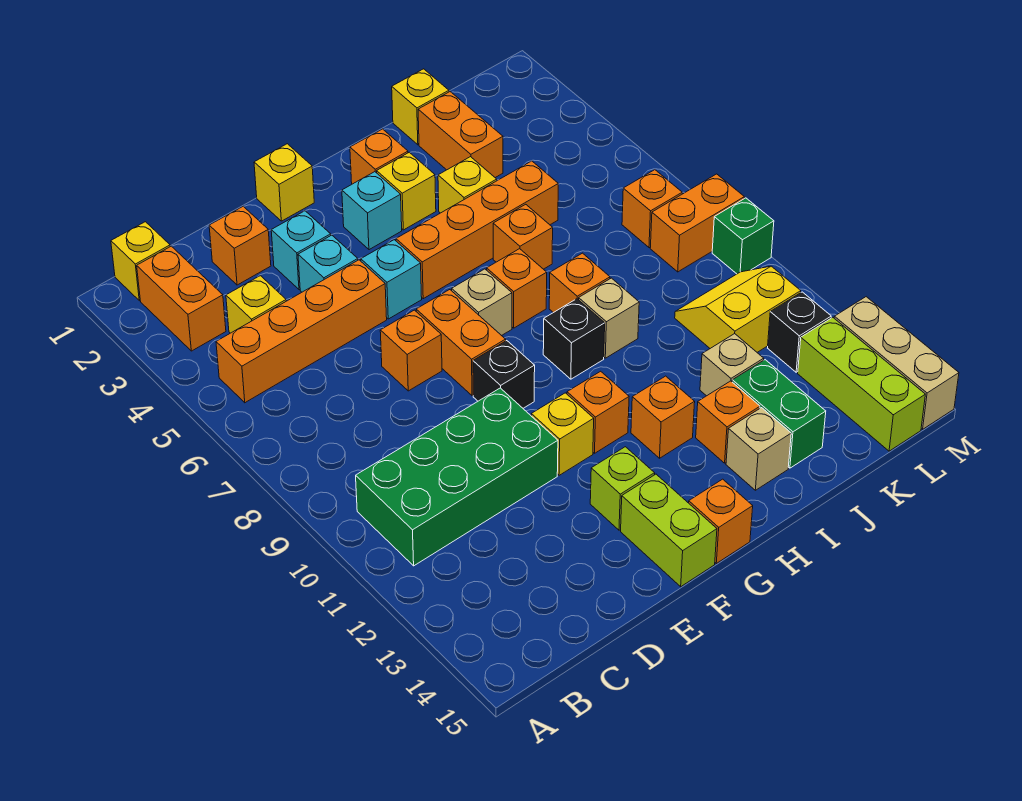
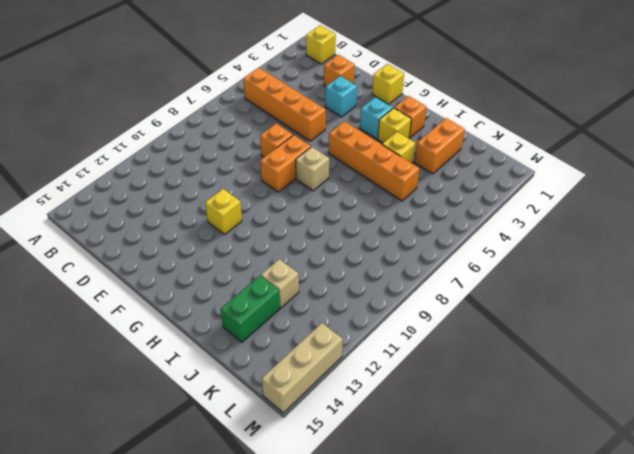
none -> orange 1x2 brick [137,246,226,351]
none -> green 2x4 brick [356,388,558,566]
none -> yellow 1x1 brick [226,276,286,333]
none -> cyan 1x1 brick [298,235,358,292]

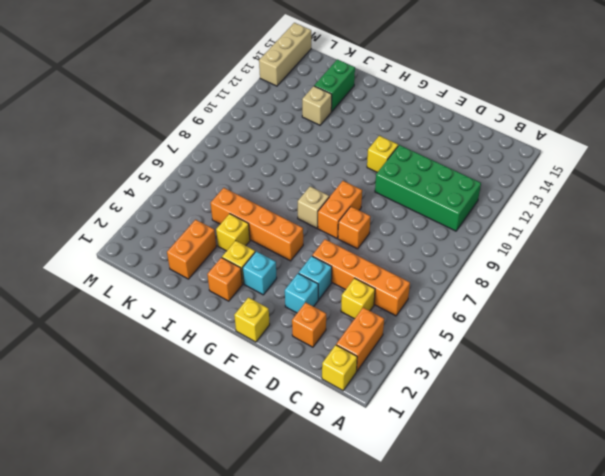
none -> cyan 1x1 brick [361,240,422,319]
none -> black 1x1 brick [473,341,535,408]
none -> lime 1x1 brick [590,447,655,530]
none -> lime 1x2 brick [621,474,717,587]

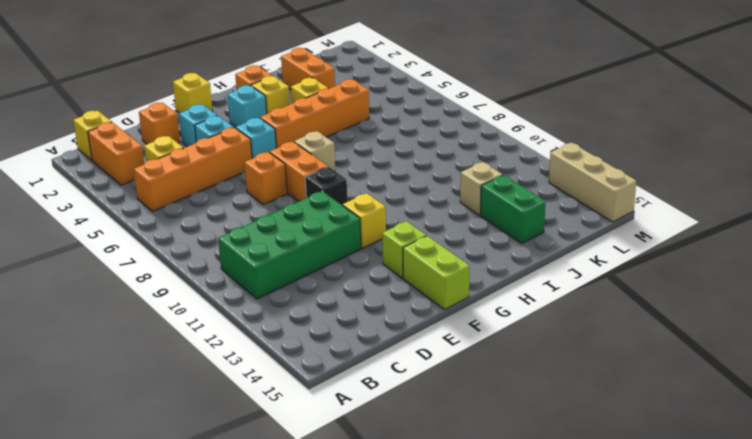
none -> orange 1x1 brick [567,371,629,453]
none -> orange 1x1 brick [689,479,753,563]
none -> orange 1x1 brick [487,249,547,328]
none -> black 1x1 brick [543,299,605,379]

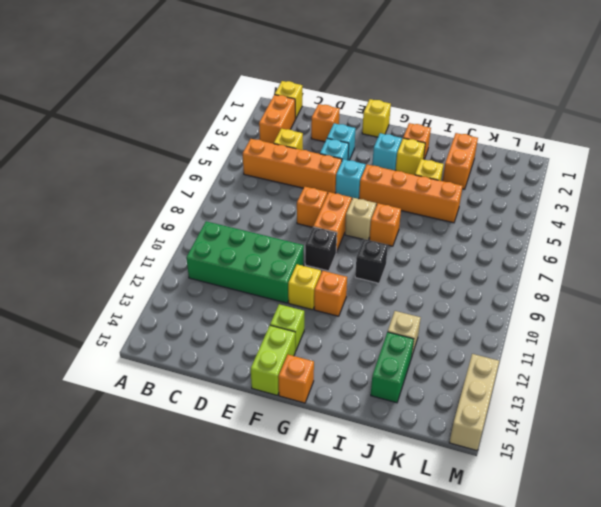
none -> orange 1x1 brick [631,376,695,458]
none -> orange 1x1 brick [493,204,553,269]
none -> orange 1x1 brick [549,253,610,313]
none -> tan 1x1 brick [579,278,639,358]

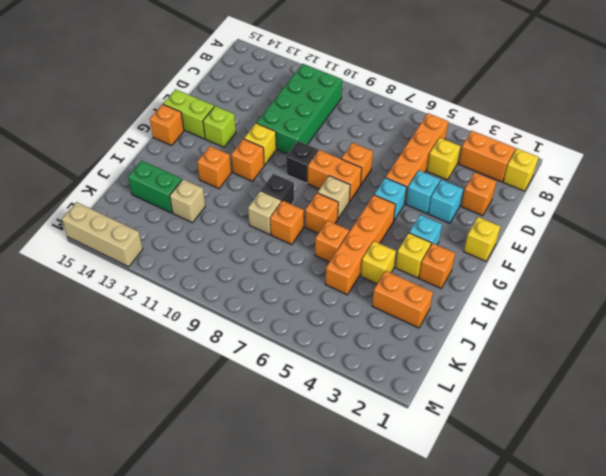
none -> orange 1x1 brick [696,381,760,463]
none -> tan 1x1 brick [726,408,791,490]
none -> yellow 1x1 brick [392,69,449,145]
none -> yellow 2x2 slope [675,266,801,352]

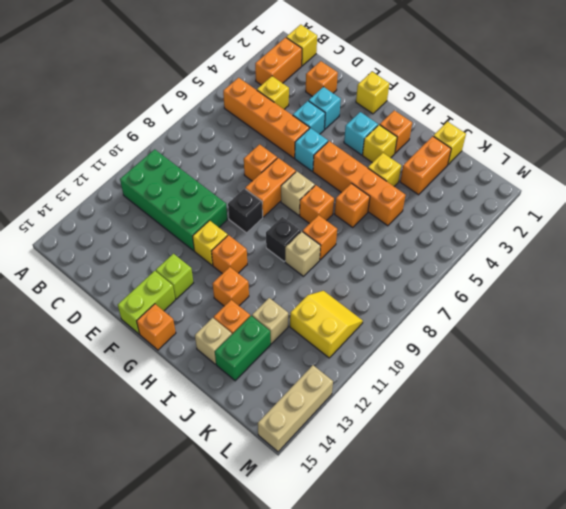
none -> orange 1x1 brick [622,170,682,248]
none -> orange 1x2 brick [650,174,744,272]
none -> black 1x1 brick [768,292,831,372]
none -> lime 1x3 brick [798,317,925,451]

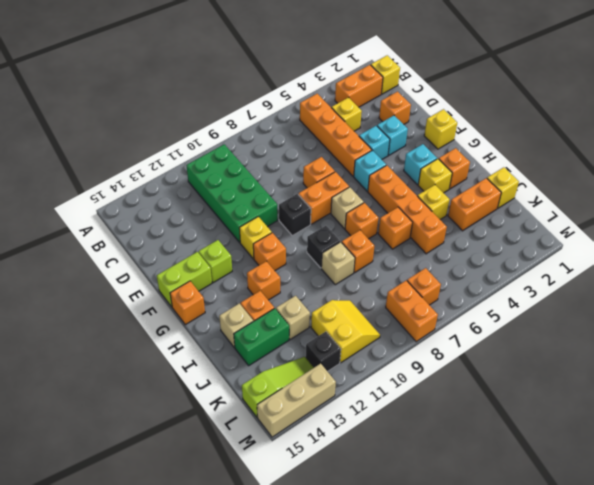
lime 1x3 slope [242,357,314,417] -> lime 1x3 brick [798,317,925,451]
none -> green 1x1 brick [712,198,774,274]

